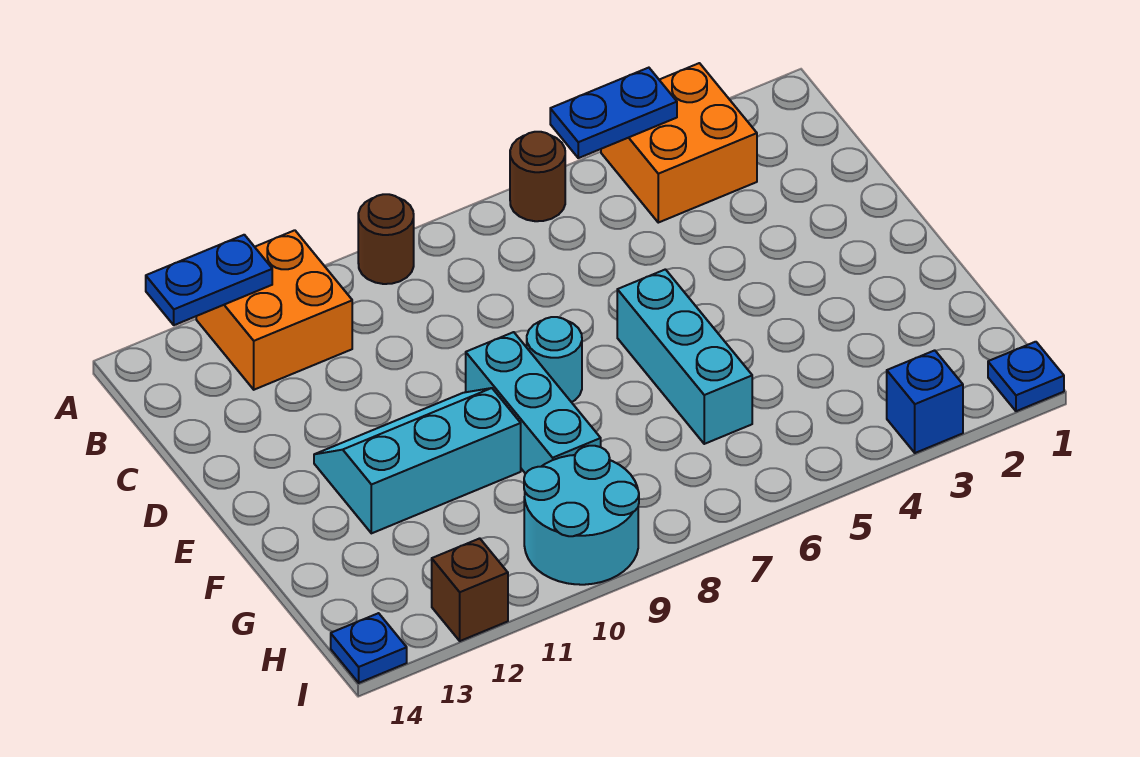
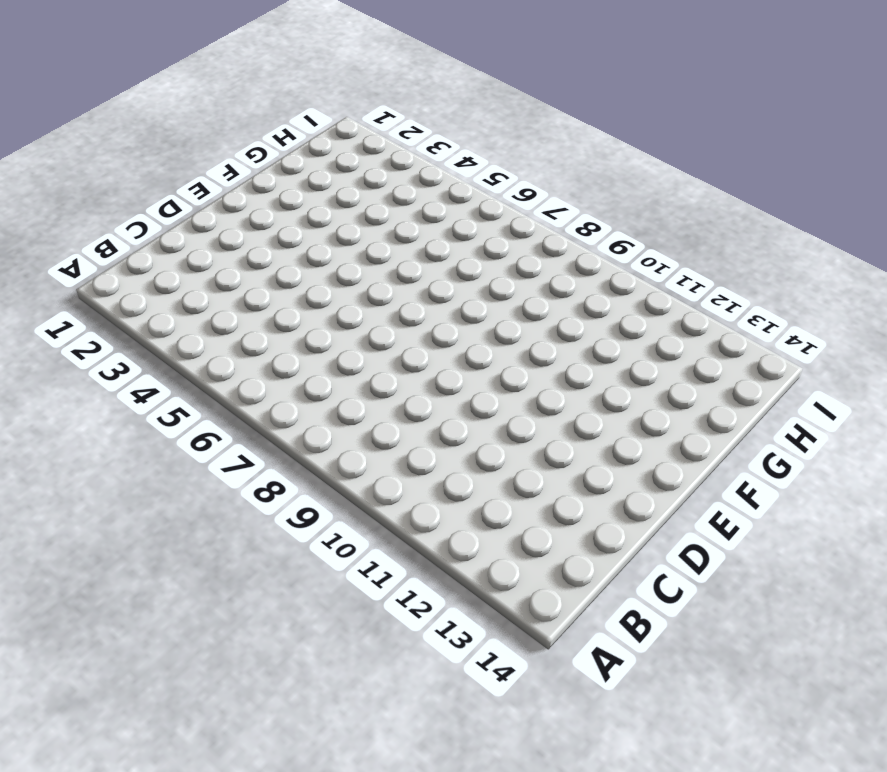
none -> orange 2x2 brick [601,63,757,223]
none -> brown 1x1 round brick [510,132,565,221]
none -> brown 1x1 round brick [358,194,414,284]

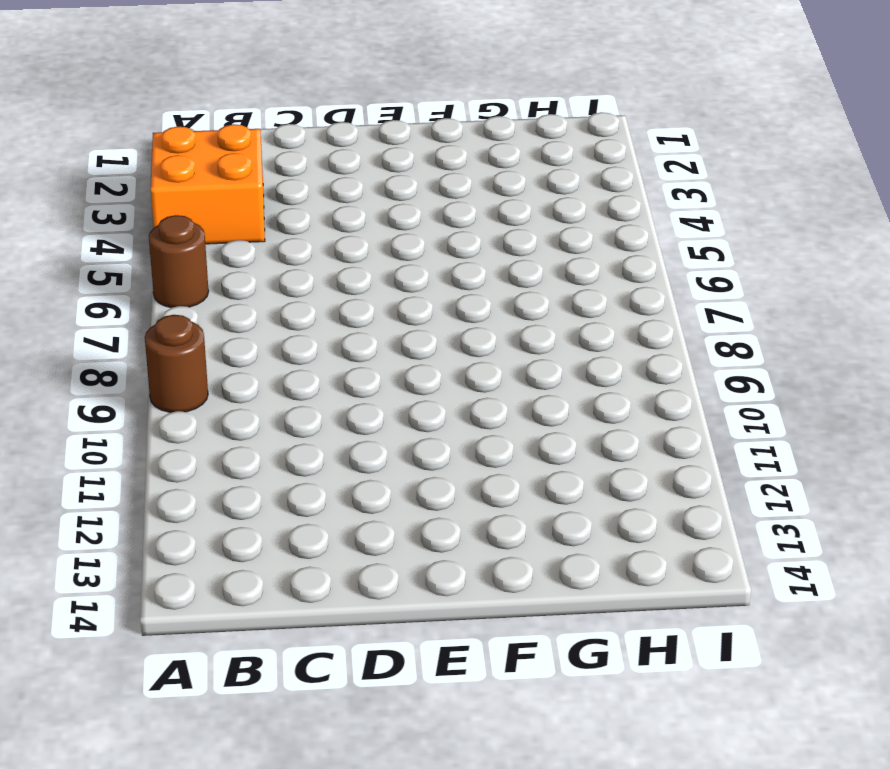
none -> orange 2x2 brick [196,230,352,390]
none -> cyan 1x3 brick [617,269,752,444]
none -> cyan 1x1 round brick [527,317,582,402]

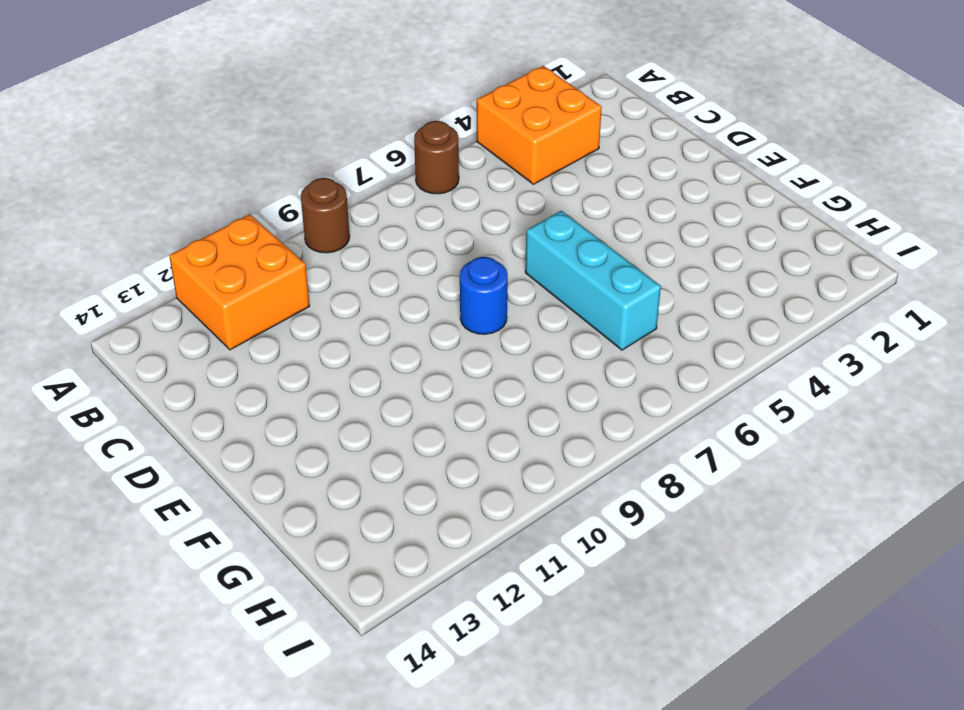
blue 1x1 round brick [460,257,508,334] -> cyan 1x1 round brick [527,317,582,402]
none -> cyan 1x3 brick [466,332,601,474]
none -> cyan 2x3 slope [314,388,521,533]
none -> cyan 2x2 round brick [524,446,639,585]

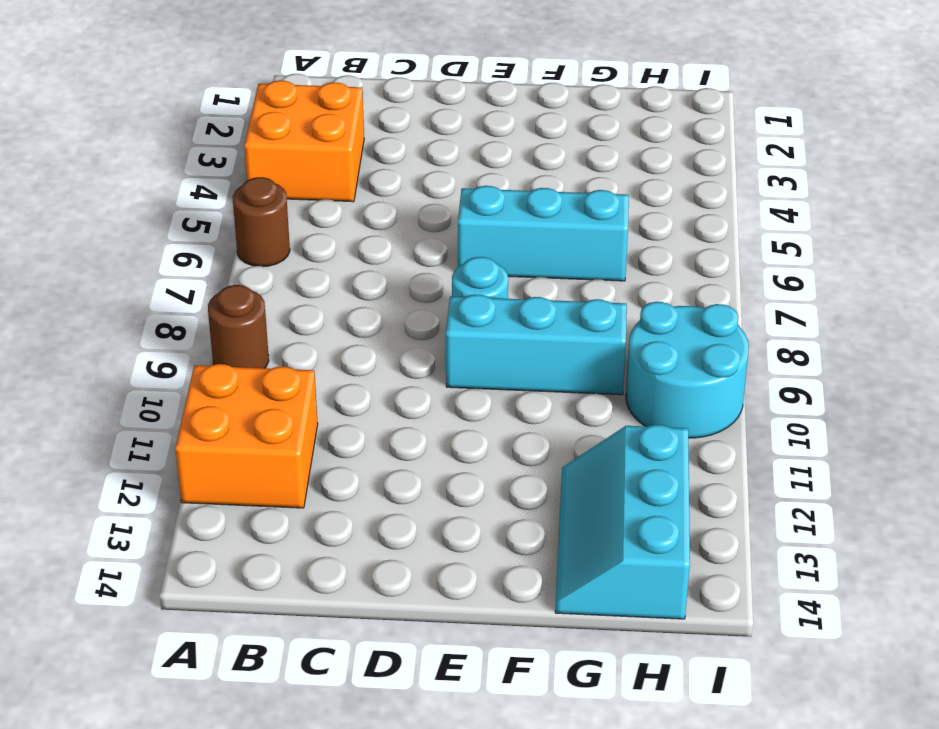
cyan 2x3 slope [555,425,690,619] -> cyan 2x3 slope moved to [314,388,521,533]
none -> blue 1x1 plate [988,342,1064,411]
none -> blue 1x1 brick [887,350,963,453]
none -> brown 1x1 brick [432,538,508,641]

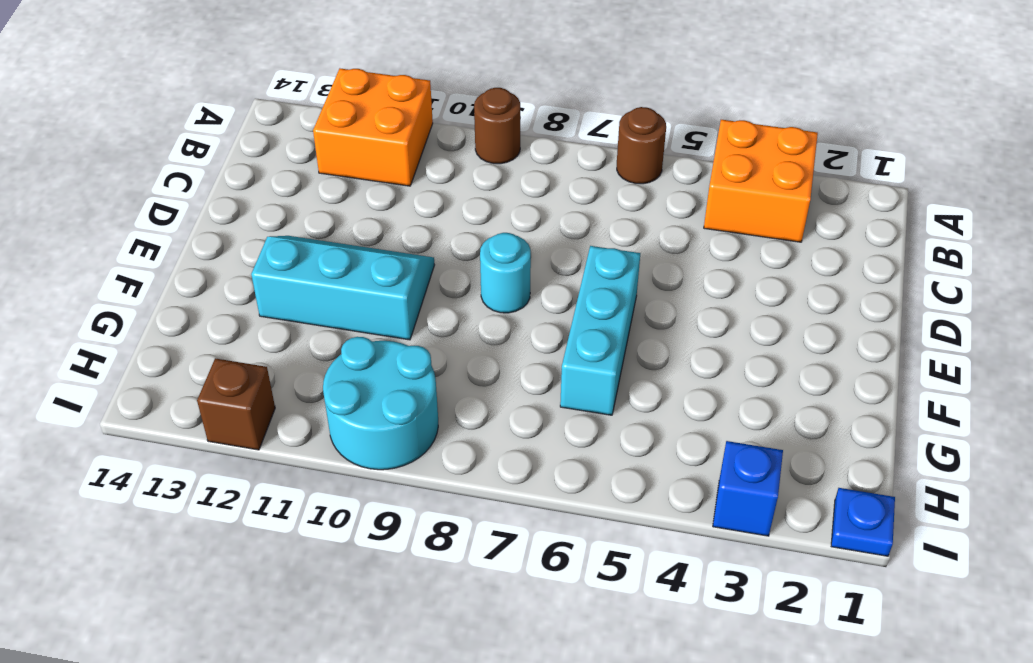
none -> cyan 1x3 brick [466,332,601,474]
none -> blue 1x1 plate [331,613,407,683]
none -> blue 1x2 plate [550,68,677,158]

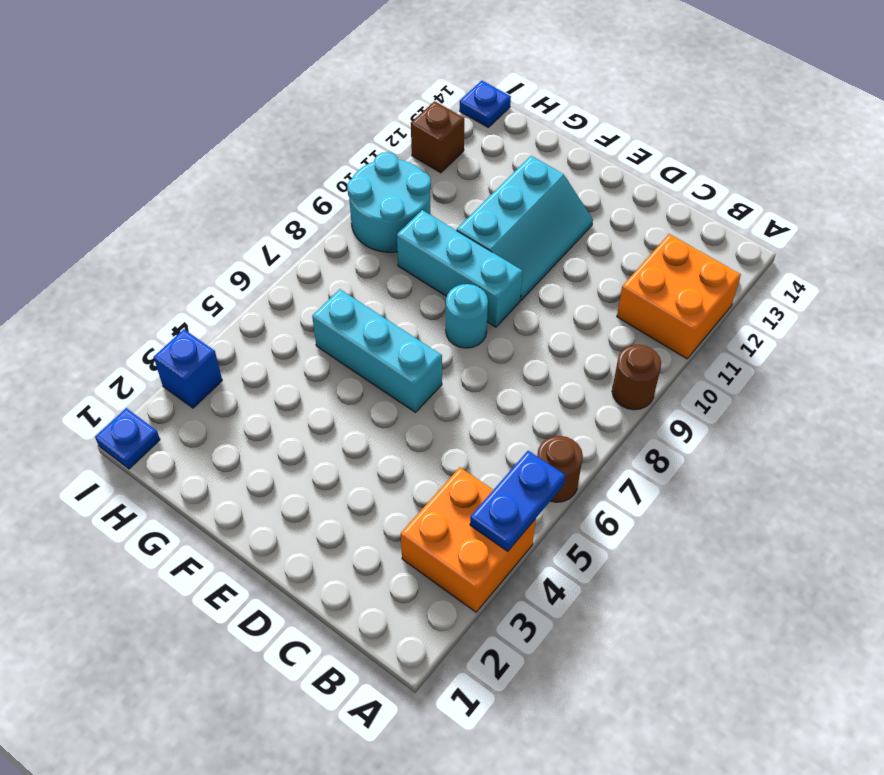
none -> blue 1x2 plate [146,235,272,325]

